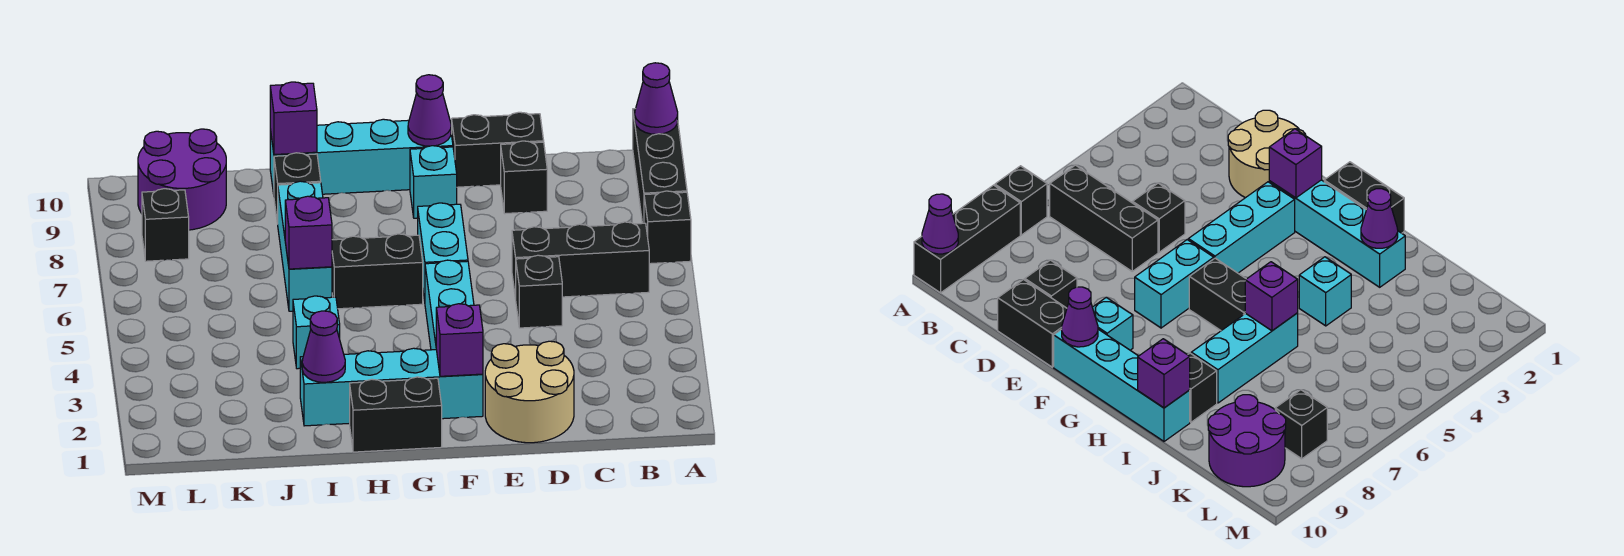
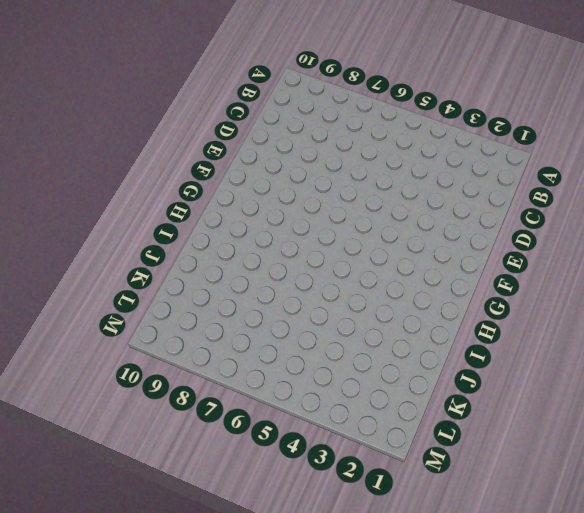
none -> black 1x1 brick [644,191,691,264]
none -> black 1x3 brick [633,109,687,223]
none -> black 1x3 brick [512,222,649,299]

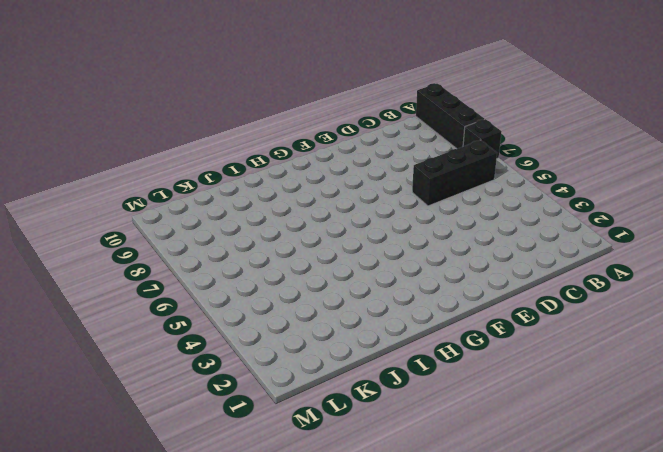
none -> tan 2x2 round brick [485,341,574,443]
none -> black 1x1 brick [516,255,562,328]
none -> black 1x1 brick [501,141,547,214]

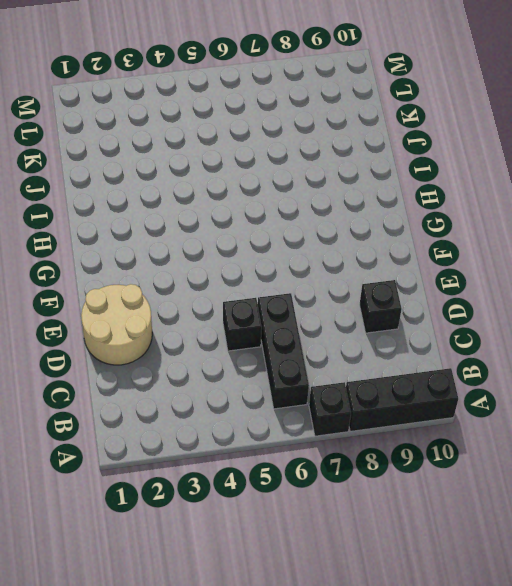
none -> black 1x2 brick [452,112,544,187]
none -> cyan 1x4 brick [300,348,483,426]
none -> cyan 1x3 brick [425,260,474,350]

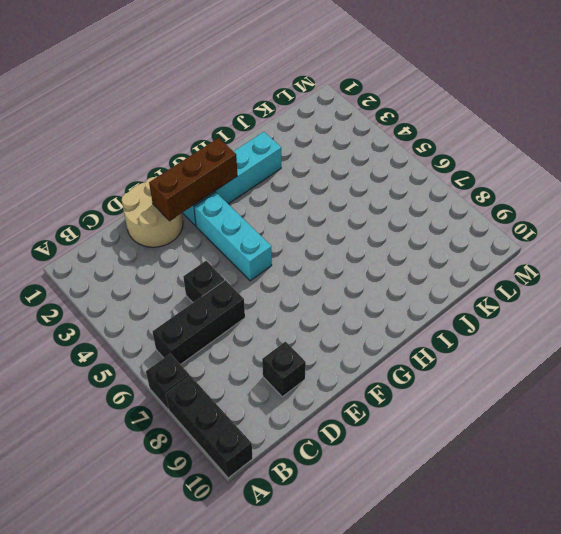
brown 1x3 brick [149,138,237,221] -> purple 1x1 brick [436,304,483,376]
none -> black 1x2 brick [452,112,544,187]
none -> cyan 1x2 brick [418,203,468,301]
none -> cyan 1x1 brick [410,146,457,218]

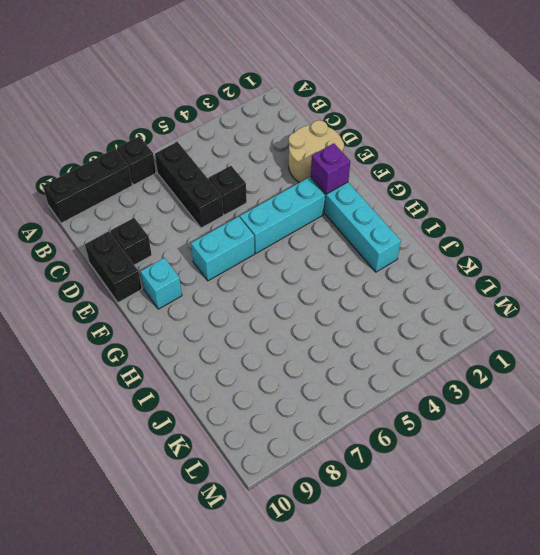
none -> cyan 1x4 brick [270,119,453,194]
none -> black 1x2 brick [350,377,442,452]
none -> black 1x2 brick [332,234,423,309]

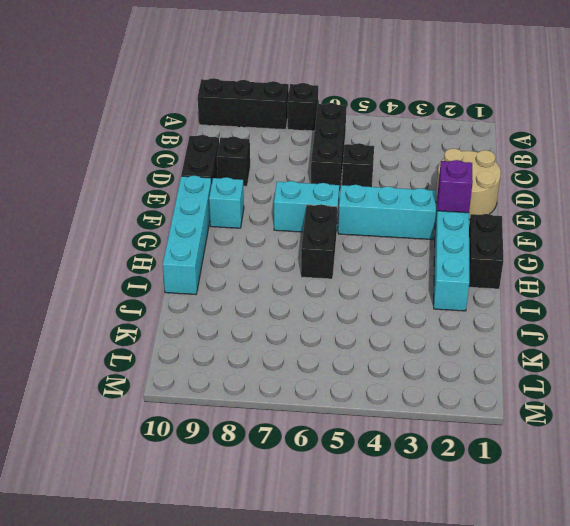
none -> cyan 1x1 brick [293,296,340,369]
none -> cyan 1x3 brick [278,181,332,311]
none -> black 1x1 brick [274,153,321,224]

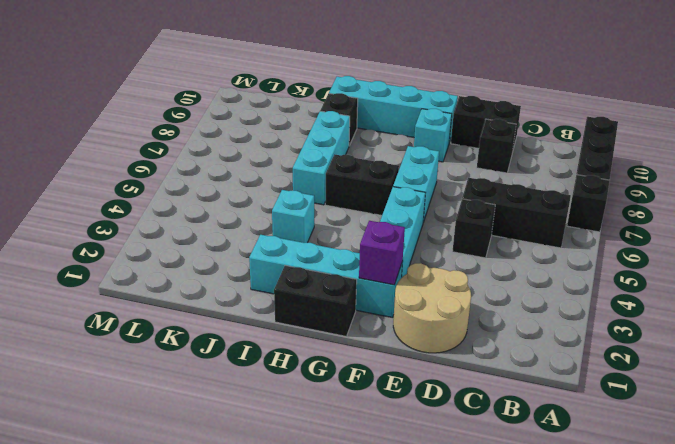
none -> purple 2x2 round brick [138,129,226,230]
none -> black 1x1 brick [142,189,189,261]
none -> purple 1x1 cone [635,63,678,134]

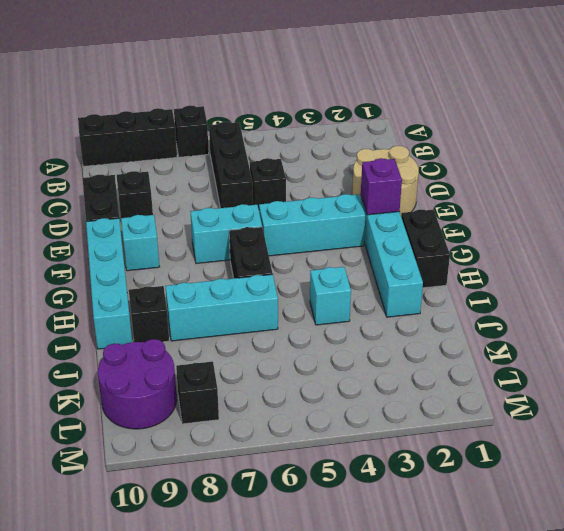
none -> purple 1x1 cone [635,63,678,134]
none -> purple 1x1 cone [408,75,451,146]
none -> purple 1x1 cone [302,311,345,382]

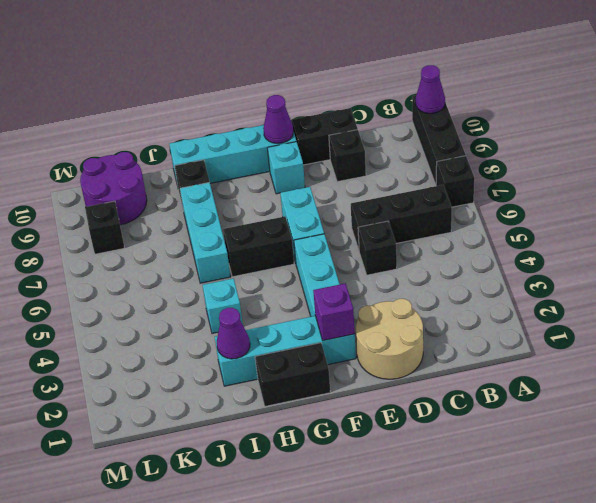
none -> purple 1x1 brick [285,196,332,269]
none -> purple 1x1 brick [270,82,317,155]

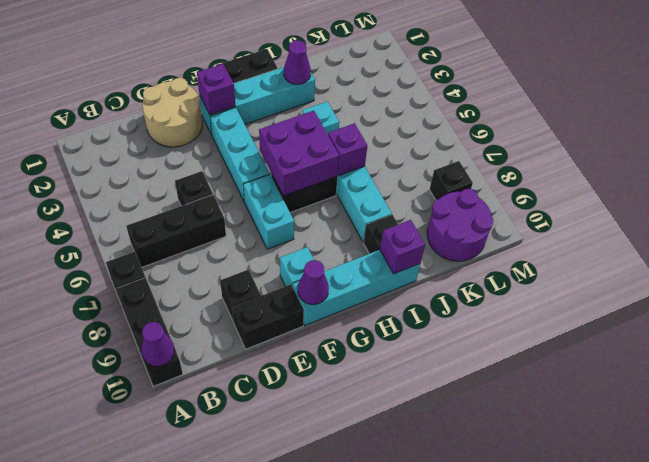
purple 2x2 brick [259,111,339,196] -> none

